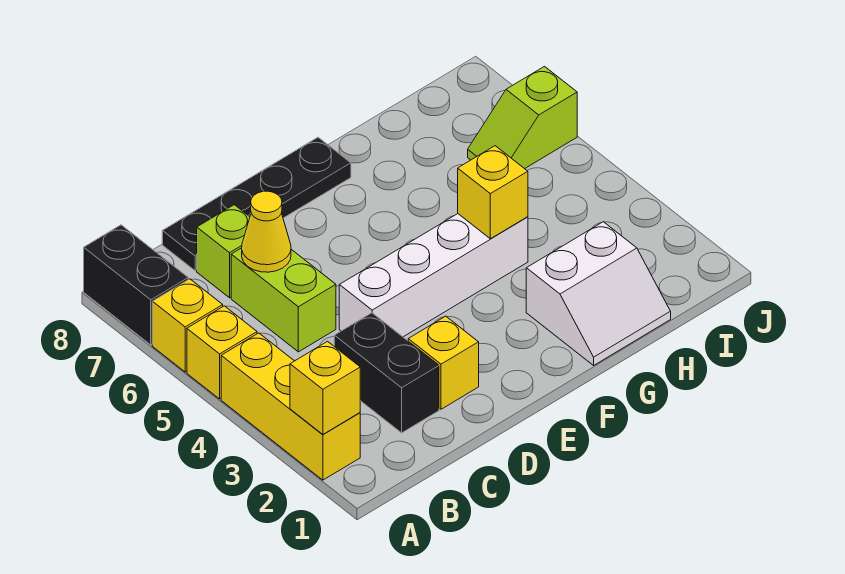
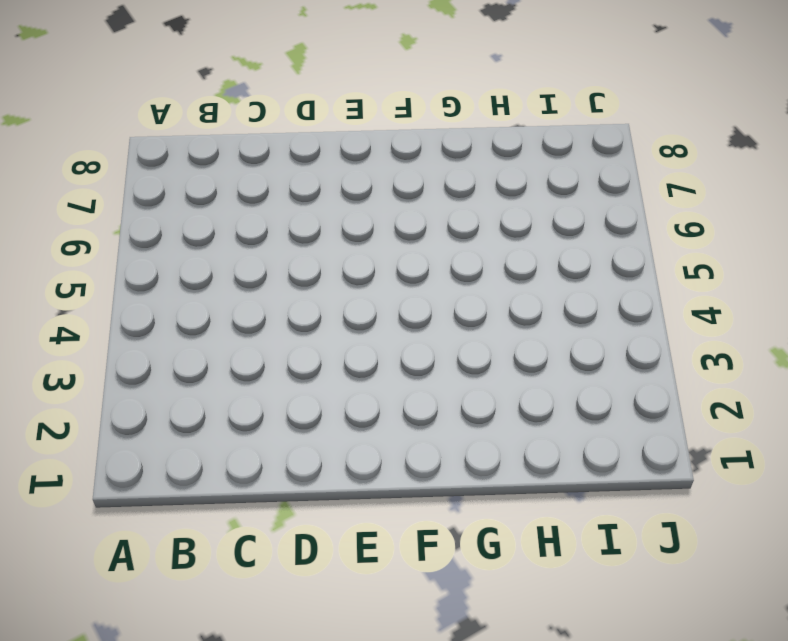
none -> yellow 1x3 brick [221,333,360,480]
none -> yellow 1x1 brick [187,306,257,399]
none -> yellow 1x1 brick [152,279,223,372]

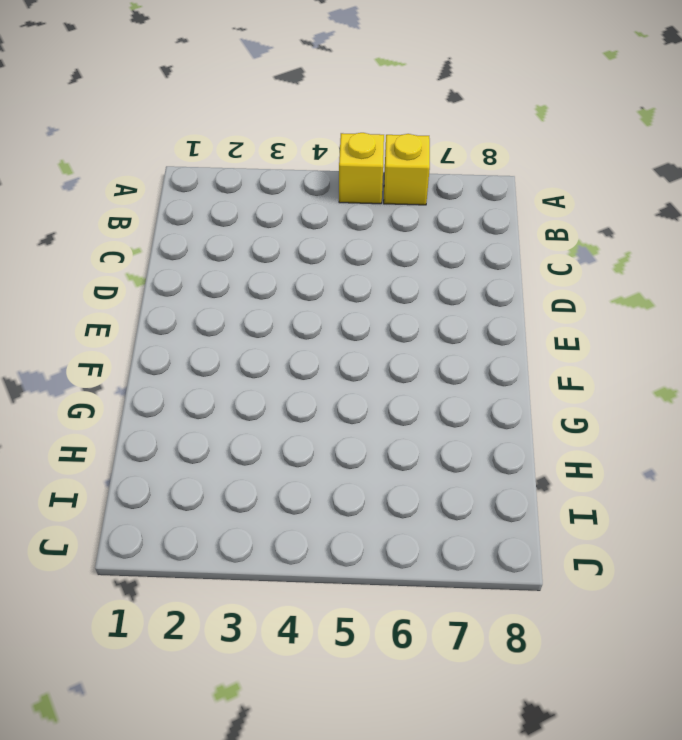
none -> yellow 1x3 brick [221,333,360,480]
none -> black 1x2 brick [84,225,188,345]
none -> black 1x2 brick [334,313,439,433]

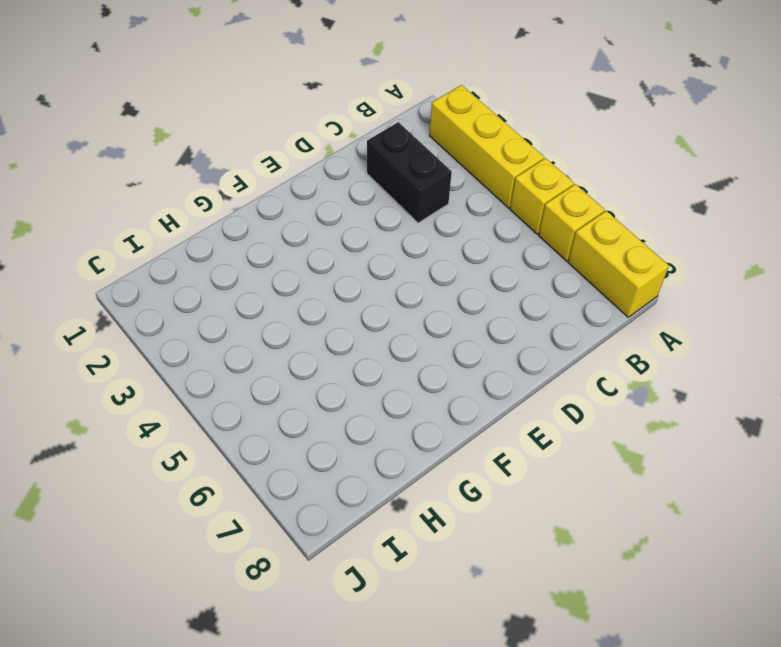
yellow 1x2 brick [568,211,669,317] -> black 1x2 brick [84,225,188,345]
none -> lime 1x2 brick [231,248,336,352]
none -> lime 1x1 brick [197,205,250,298]
none -> black 1x4 plate [162,137,351,271]

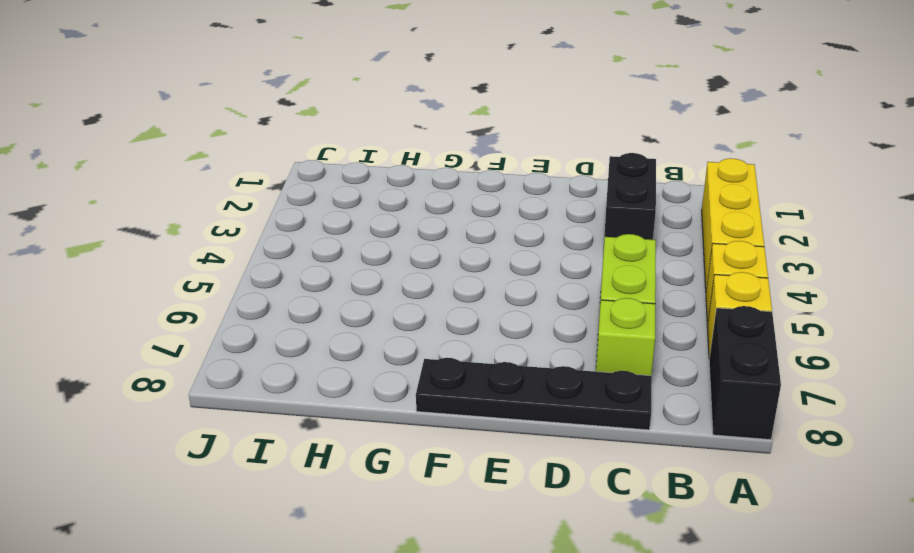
none -> yellow 1x1 brick [408,316,479,409]
none -> white 1x4 brick [339,214,528,337]
none -> white 2x2 slope [526,222,671,365]

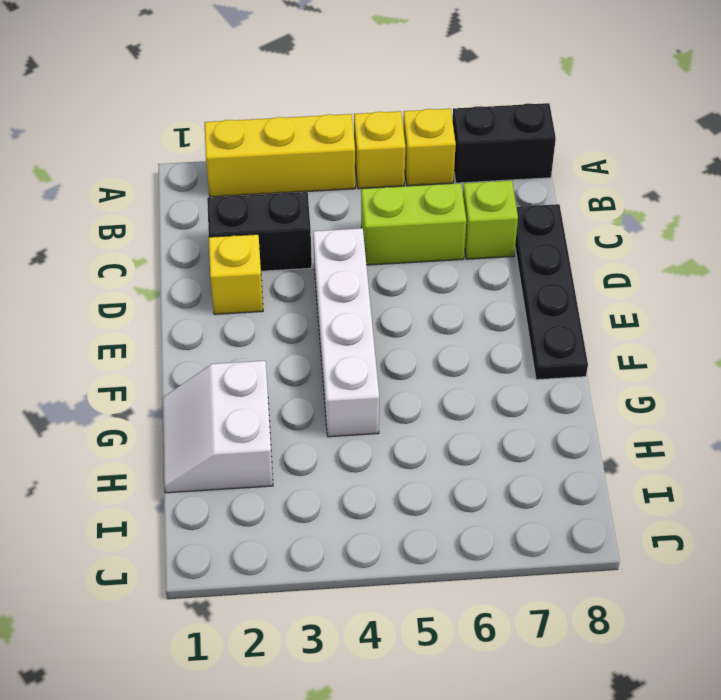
none -> lime 1x2 slope [468,67,577,169]
none -> yellow 1x1 brick [290,341,360,434]
none -> yellow 1x1 cone [242,191,291,272]

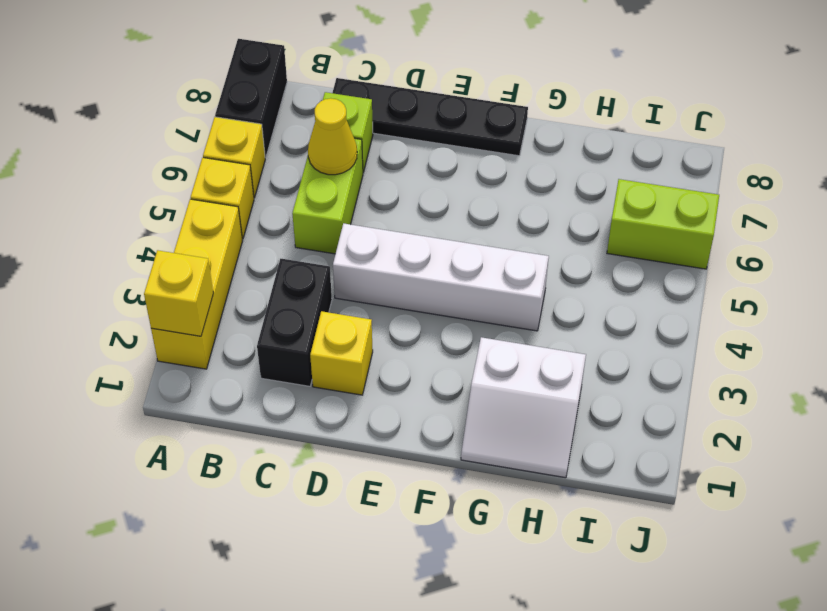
lime 1x2 brick [607,179,719,269] -> lime 1x2 slope [468,67,577,169]
none -> yellow 1x1 brick [458,146,528,239]

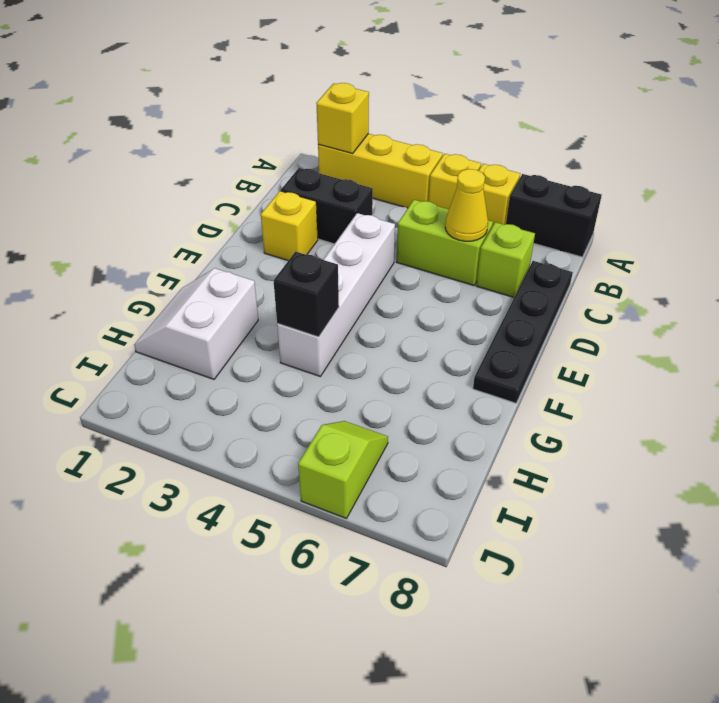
black 1x1 brick [273,252,339,337] -> yellow 1x1 brick [458,146,528,239]

